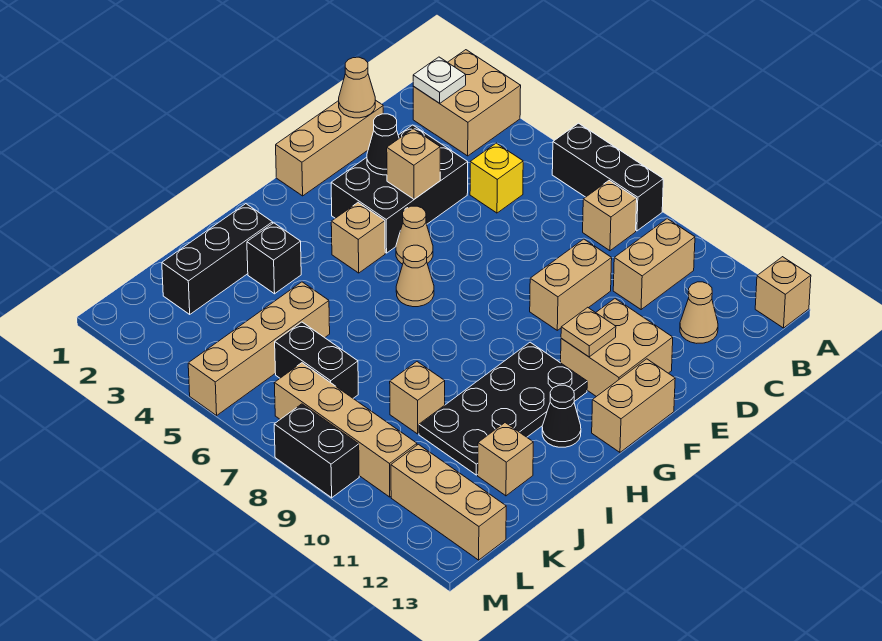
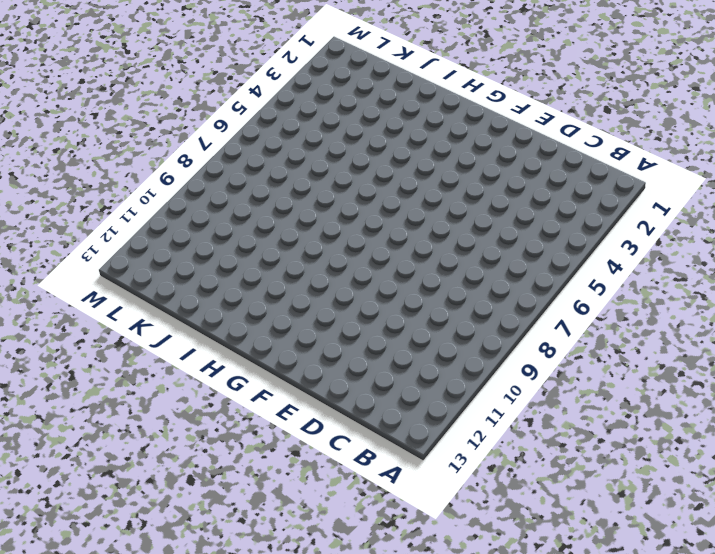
none -> tan 2x2 brick [413,50,521,156]
none -> black 1x3 brick [552,123,663,231]
none -> tan 1x1 brick [755,257,811,328]
none -> tan 1x1 brick [583,181,637,251]

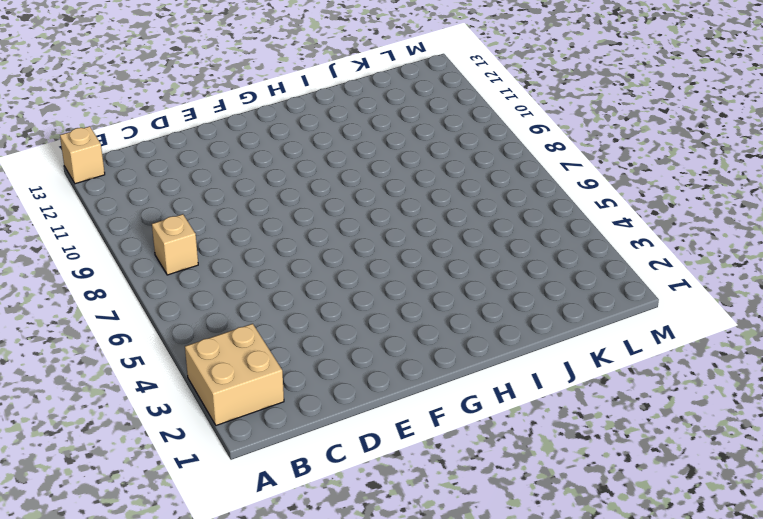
none -> black 1x3 brick [552,123,663,231]
none -> tan 1x2 brick [613,219,695,310]
none -> yellow 1x1 brick [470,143,523,213]
none -> tan 1x1 cone [680,282,718,343]

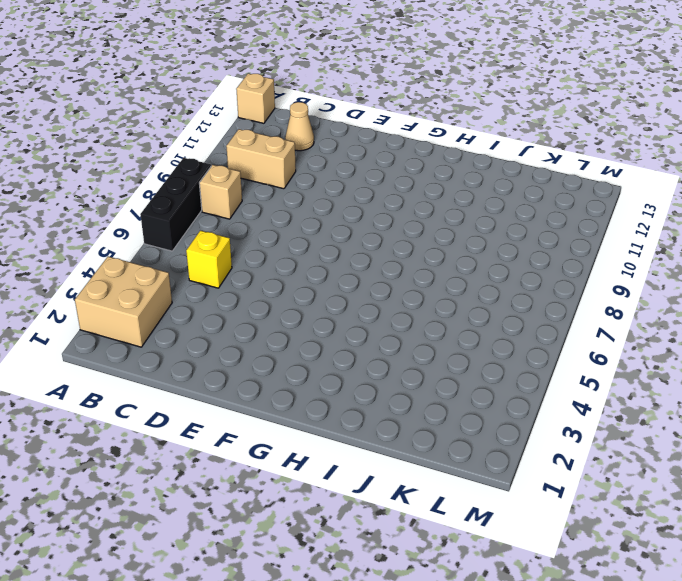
none -> tan 1x3 brick [276,100,383,196]
none -> black 2x3 brick [331,125,468,253]
none -> tan 1x2 brick [530,239,612,330]
none -> tan 2x2 brick [561,299,673,397]

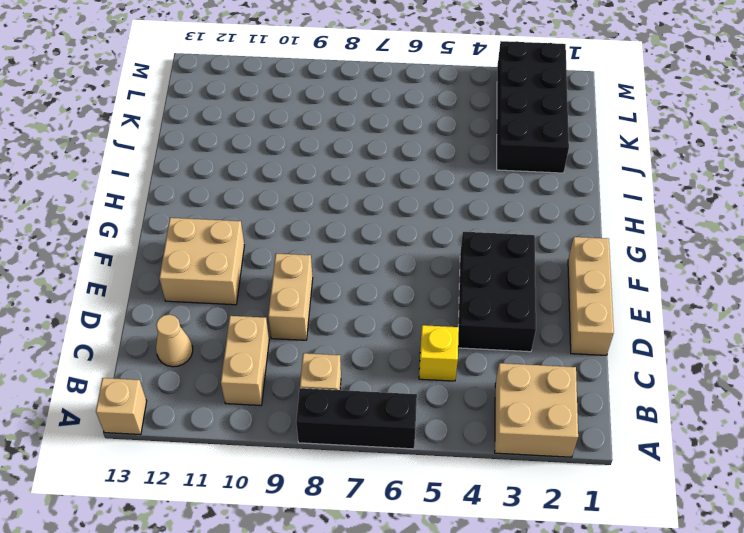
black 2x4 brick [497,41,569,173] -> black 1x3 brick [162,204,273,314]
none -> tan 1x1 cone [396,206,433,264]
none -> tan 1x2 brick [592,359,675,452]
none -> tan 1x1 brick [331,203,385,273]
none -> tan 1x1 cone [396,245,434,307]

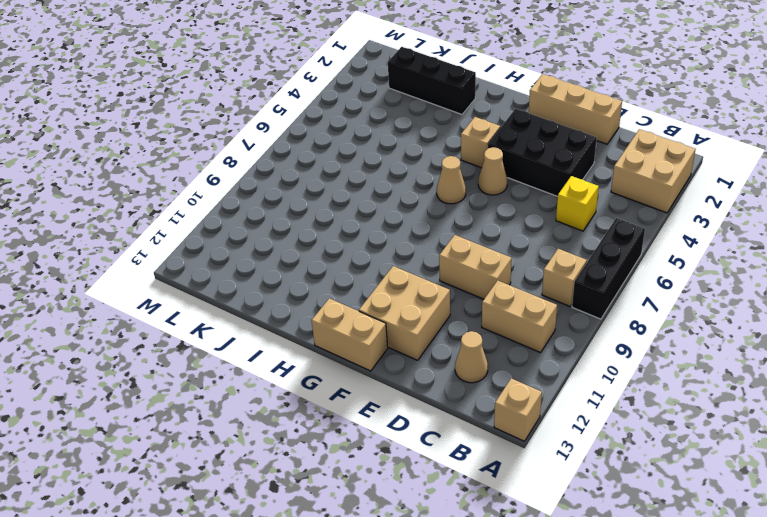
none -> black 2x4 plate [419,342,587,475]
none -> black 1x1 cone [542,385,581,447]
none -> black 1x1 brick [247,223,301,294]
none -> tan 1x4 brick [188,282,330,415]

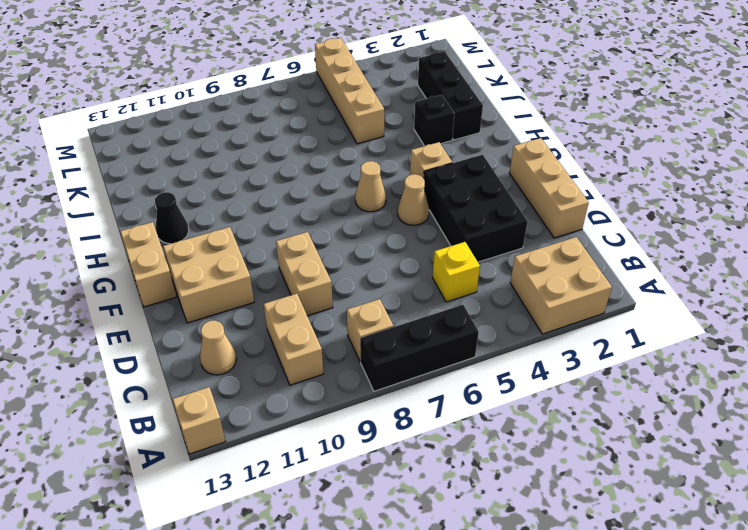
none -> black 2x4 plate [419,342,587,475]
none -> tan 1x1 brick [390,362,445,434]
none -> tan 1x1 brick [478,423,533,496]
none -> black 1x2 brick [275,322,358,398]

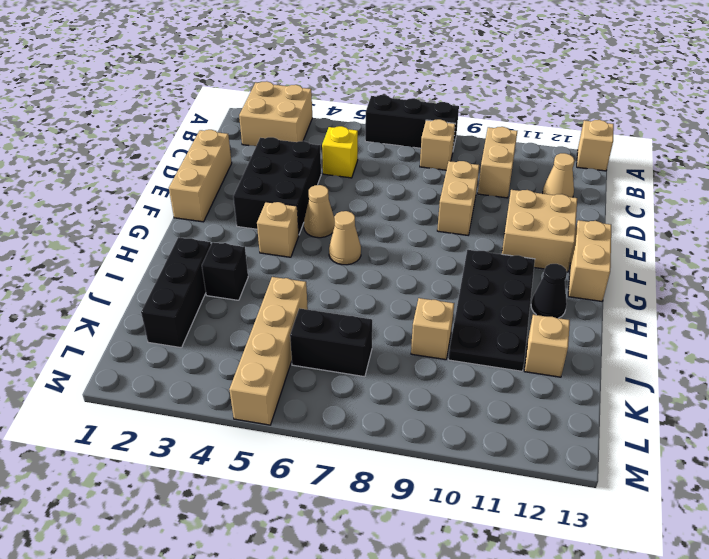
none -> tan 1x4 brick [274,363,417,497]
none -> tan 1x3 brick [391,444,506,560]
none -> black 1x2 brick [274,404,359,498]
none -> white 1x1 plate [413,57,466,103]

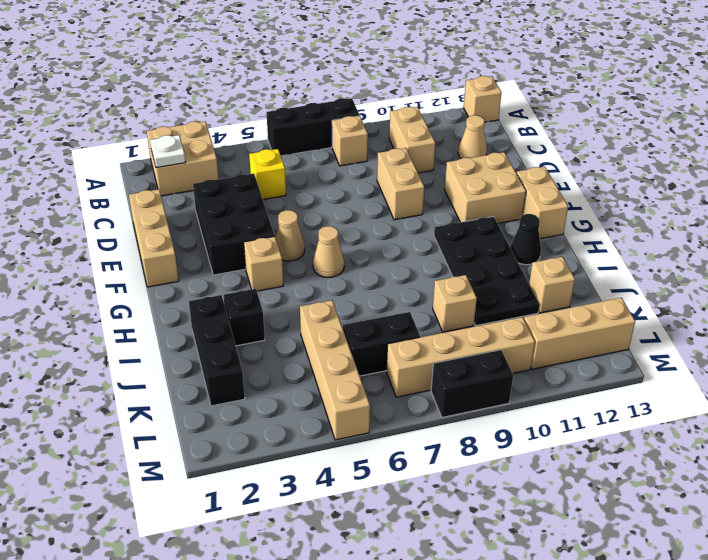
none -> tan 1x1 cone [339,57,375,118]
none -> black 1x1 cone [367,114,399,175]
none -> tan 1x1 brick [387,129,440,199]
none -> tan 1x1 plate [561,307,616,357]

